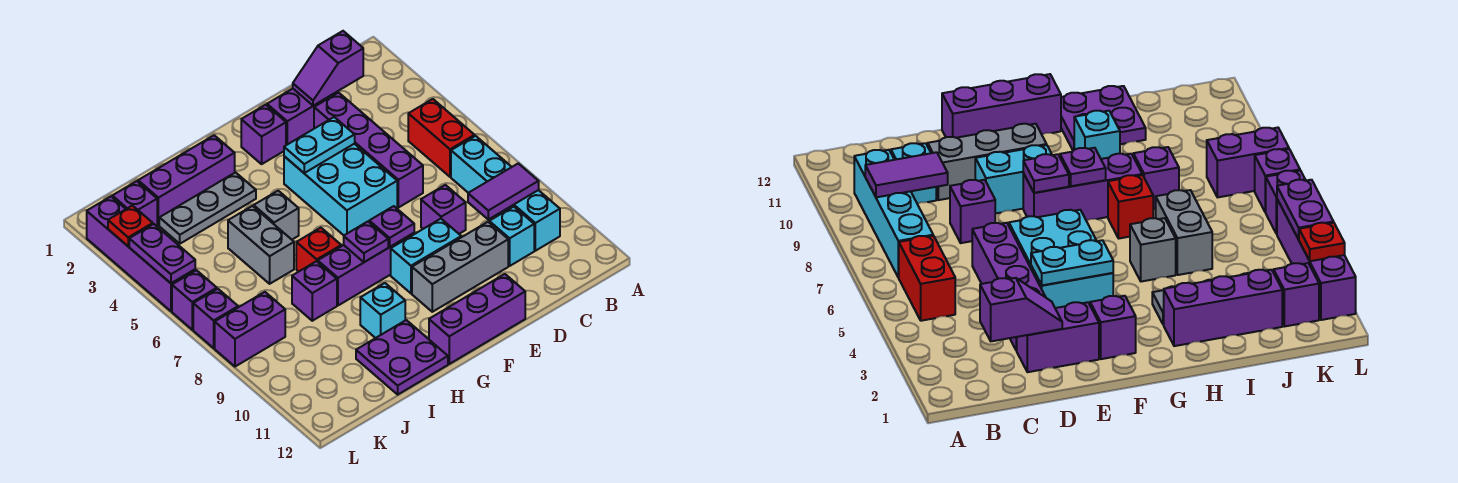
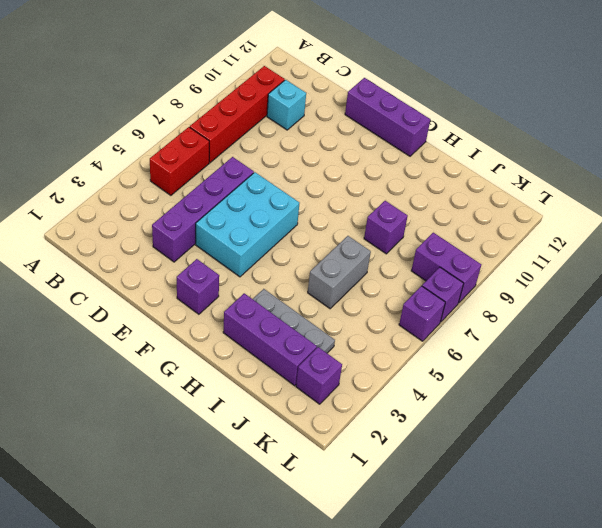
red 1x4 brick [190,66,285,163] -> cyan 1x4 brick [451,136,560,251]
none -> purple 1x2 brick [267,89,338,145]
none -> purple 1x1 brick [421,185,466,234]
none -> grey 1x3 brick [412,222,508,312]
none -> cyan 1x2 brick [391,219,461,293]

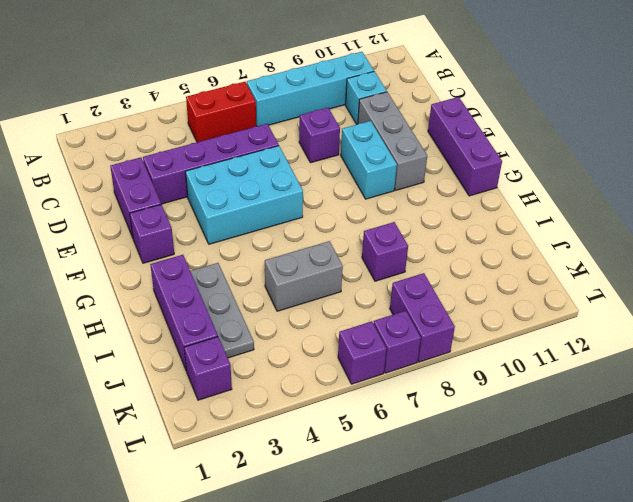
none -> purple 1x3 brick [318,233,414,305]
none -> grey 1x1 brick [254,191,299,240]
none -> red 1x1 brick [296,228,341,272]
none -> cyan 1x1 brick [360,283,405,338]

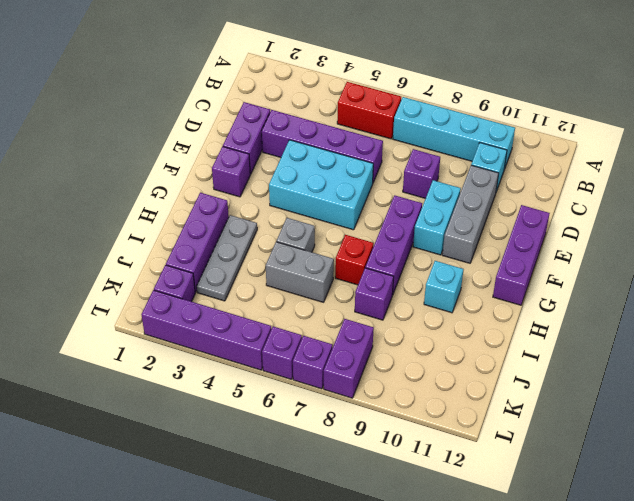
none -> purple 2x2 plate [356,320,448,394]
none -> purple 1x2 tile [468,163,539,219]
none -> purple 1x2 slope [293,31,363,106]
none -> cyan 1x2 plate [284,117,355,173]

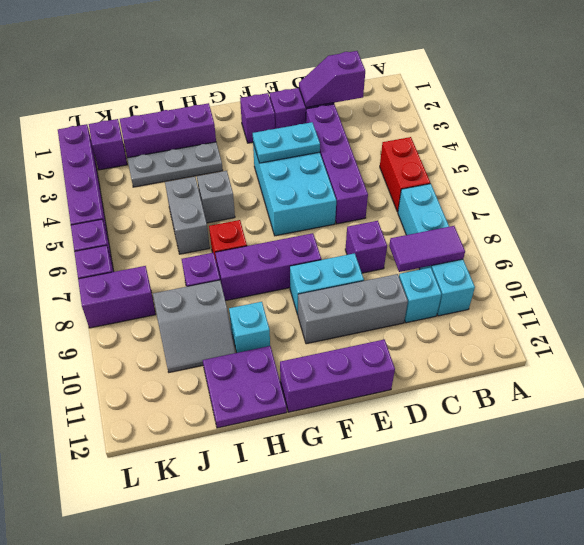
grey 2x2 slope [153,280,235,372] -> none
none -> purple 1x1 plate [369,206,414,247]
none -> purple 1x1 plate [344,222,388,262]
none -> red 1x1 plate [108,206,153,246]
none -> purple 1x2 plate [129,224,195,283]

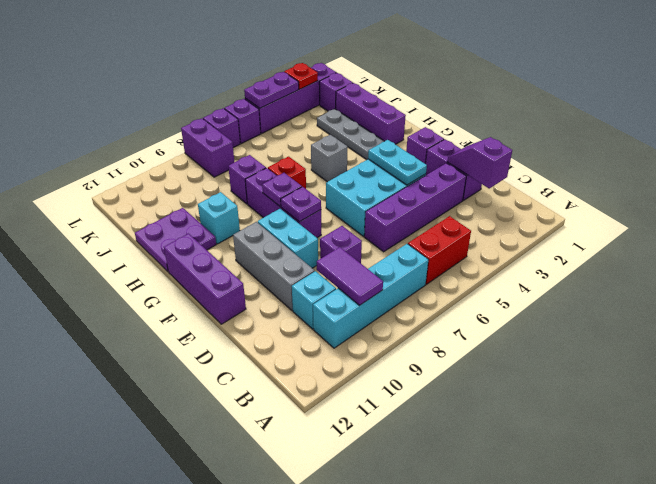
none -> grey 1x2 brick [228,206,294,284]

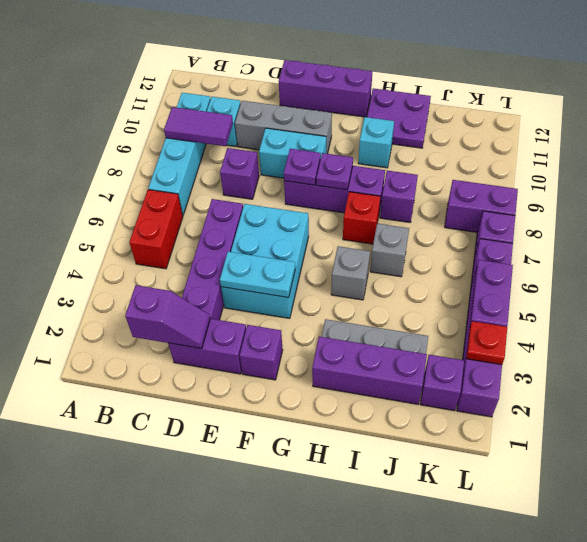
grey 1x1 brick [370,223,409,277] -> grey 1x2 brick [228,206,294,284]

